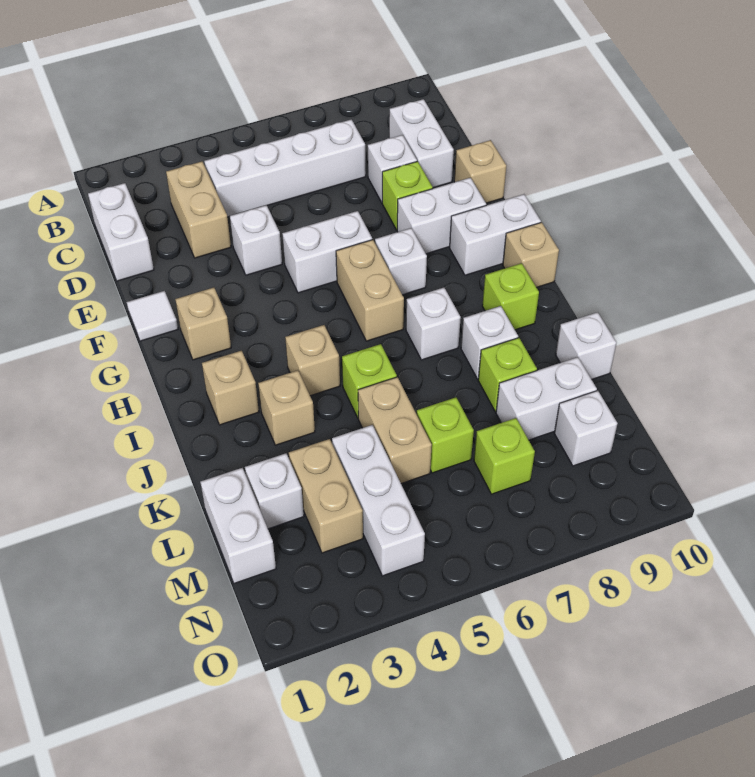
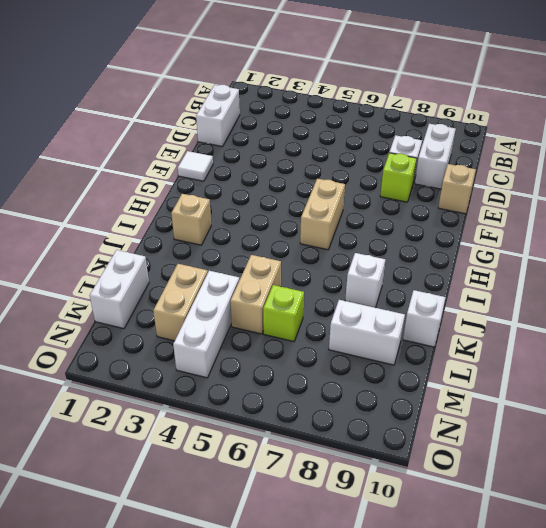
none -> tan 1x2 brick [166,161,231,258]
none -> white 1x4 brick [204,119,366,217]
none -> white 1x1 brick [230,205,282,275]
none -> white 1x2 brick [282,211,372,293]

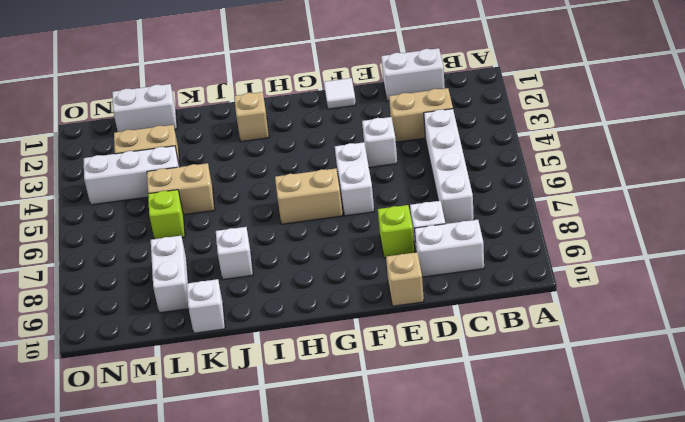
none -> white 1x2 brick [397,178,486,254]
none -> tan 1x1 brick [175,288,231,360]
none -> white 1x1 brick [375,228,427,295]
none -> white 1x2 brick [450,194,541,275]

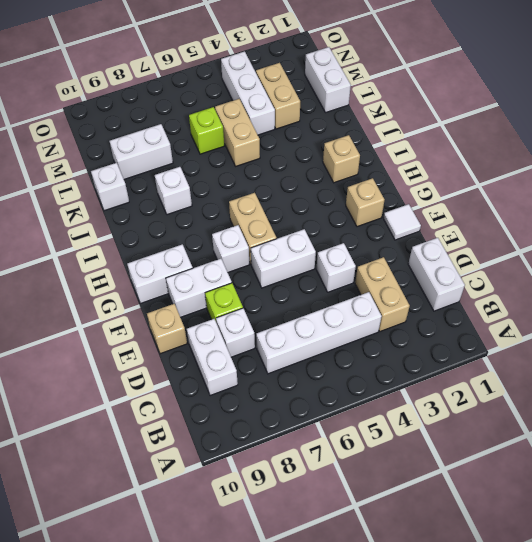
none -> tan 1x1 brick [503,222,559,287]
none -> tan 1x1 brick [285,325,340,396]
none -> white 1x1 brick [406,287,461,360]
none -> lime 1x1 brick [482,263,539,330]

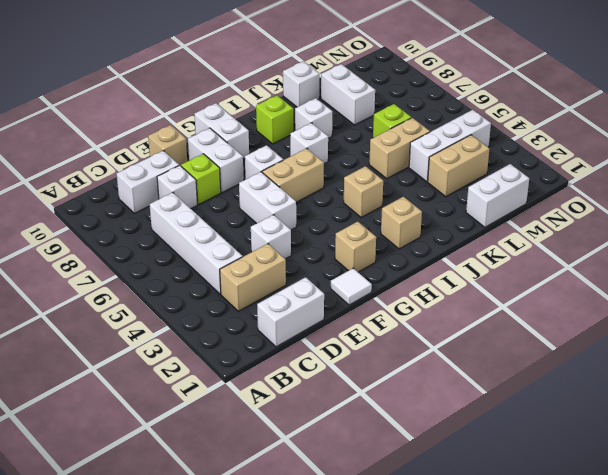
none -> tan 1x1 brick [503,222,559,287]
none -> tan 1x1 brick [258,370,315,445]
none -> lime 1x1 brick [342,344,397,418]
none -> lime 1x1 brick [478,338,537,412]

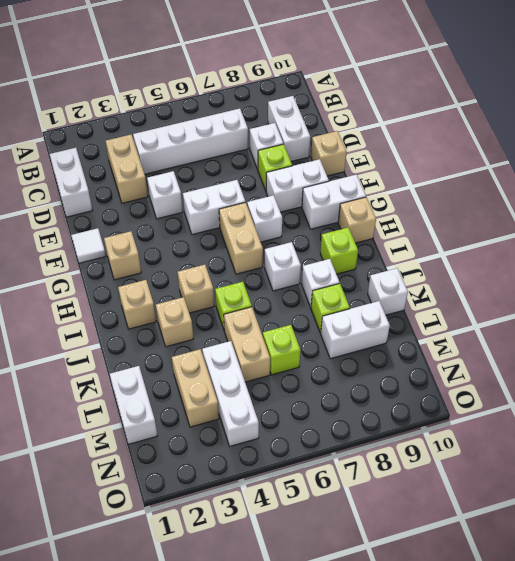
none -> white 1x1 brick [245,453,304,529]
none -> lime 1x1 brick [474,418,535,494]
none -> white 1x1 brick [554,391,617,466]

